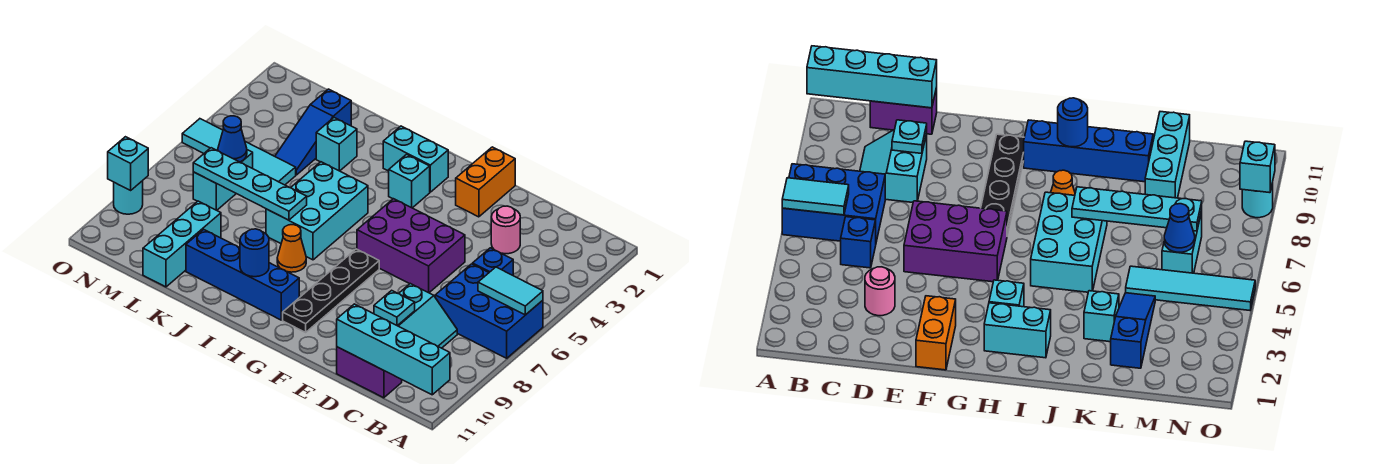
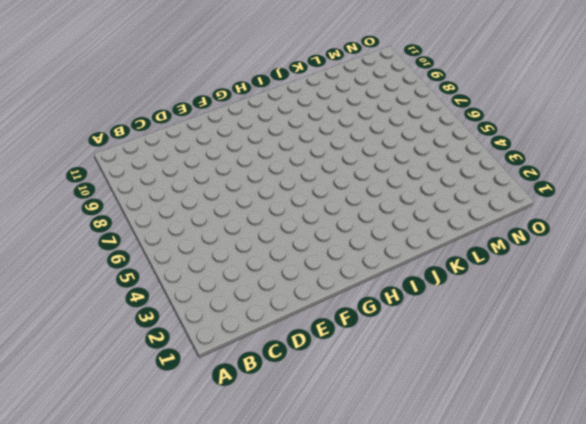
none -> blue 2x3 brick [435,264,543,358]
none -> blue 1x1 brick [473,248,513,275]
none -> cyan 2x2 slope [398,284,457,348]

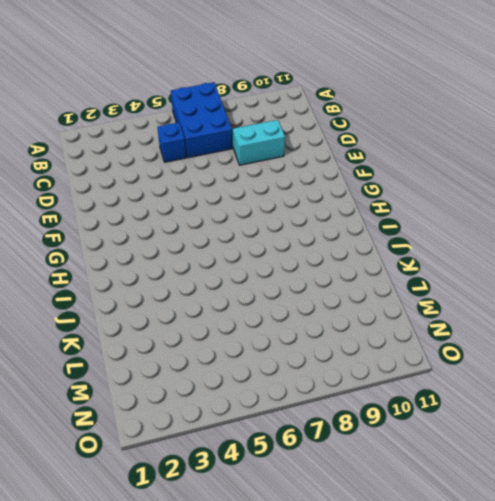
none -> purple 1x2 brick [337,347,402,398]
none -> pink 1x1 round brick [491,206,520,254]
none -> purple 2x3 brick [357,199,465,293]

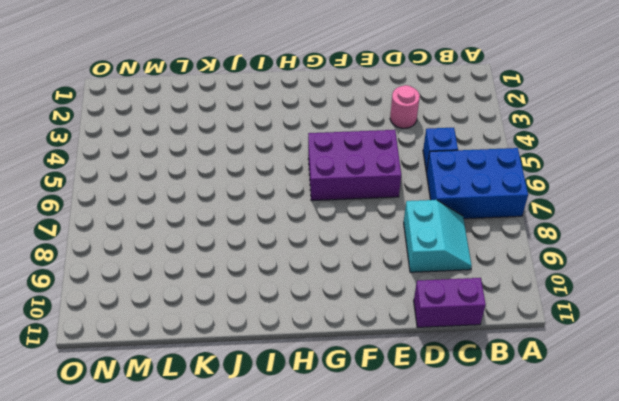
none -> orange 1x2 brick [456,147,515,217]
none -> black 1x4 plate [283,249,379,332]
none -> cyan 1x2 brick [383,126,448,192]

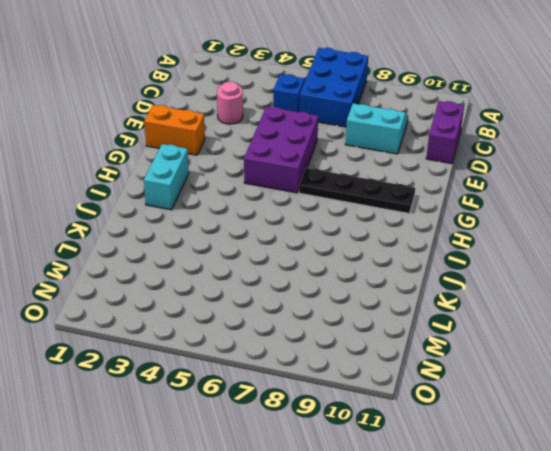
none -> cyan 1x1 brick [389,154,430,208]
none -> blue 1x4 brick [186,229,299,320]
none -> cyan 2x3 brick [266,162,368,260]

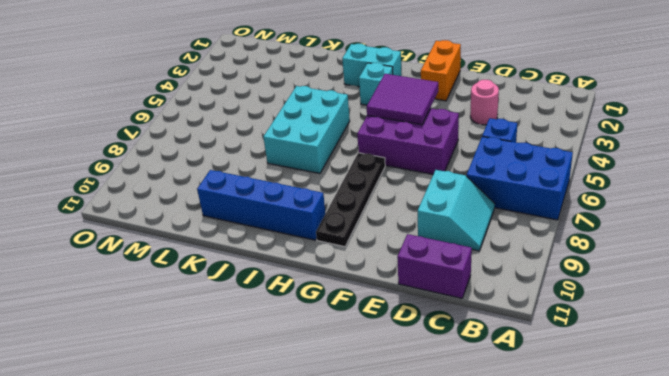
purple 2x2 tile [367,74,438,125] -> none
none -> orange 1x1 cone [277,225,306,272]
none -> cyan 1x1 brick [316,118,357,171]
none -> blue 1x3 slope [275,89,351,175]

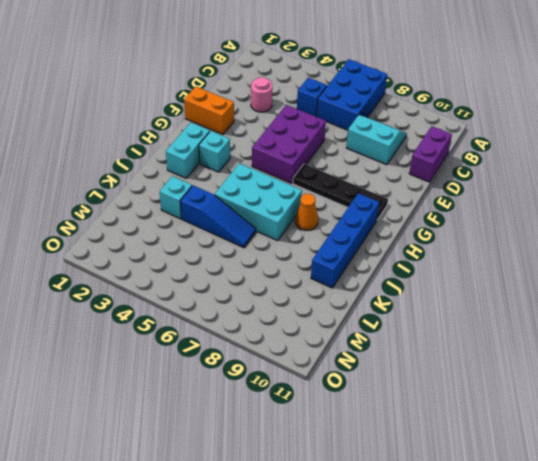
blue 1x3 slope [180,185,256,248] -> blue 1x3 slope moved to [275,89,351,175]
none -> cyan 1x4 tile [182,119,296,185]
none -> cyan 1x3 brick [143,201,221,287]
none -> cyan 1x2 brick [193,150,253,210]

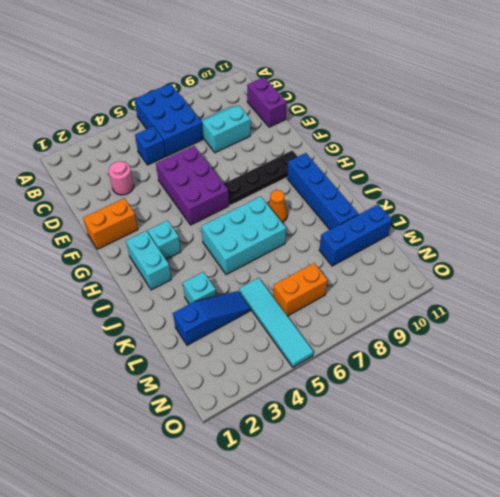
blue 1x3 brick [319,204,392,266] -> cyan 1x3 brick [143,201,221,287]
orange 1x2 brick [273,263,328,316] -> cyan 1x2 brick [193,150,253,210]
none -> cyan 1x1 round brick [114,181,143,214]
none -> cyan 1x2 tile [478,267,543,315]
none -> cyan 1x4 brick [337,304,450,395]

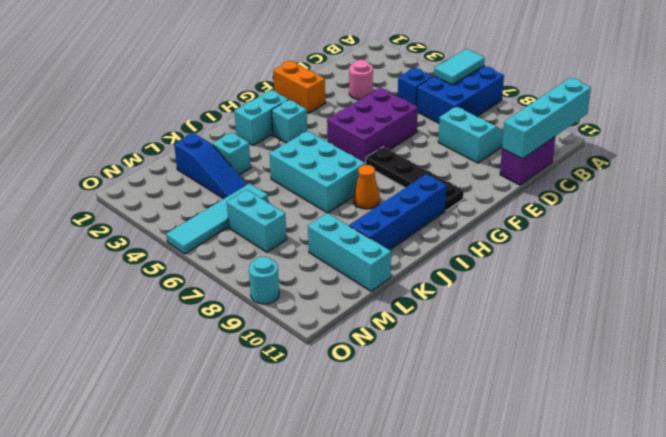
none -> cyan 1x1 plate [374,290,415,326]
none -> blue 1x1 round brick [240,229,269,277]
none -> cyan 1x4 plate [193,148,307,220]

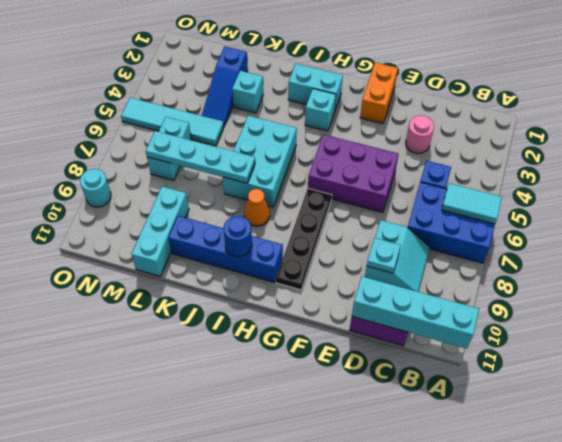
none -> blue 1x1 cone [218,116,247,162]
none -> cyan 1x1 brick [108,137,148,190]

